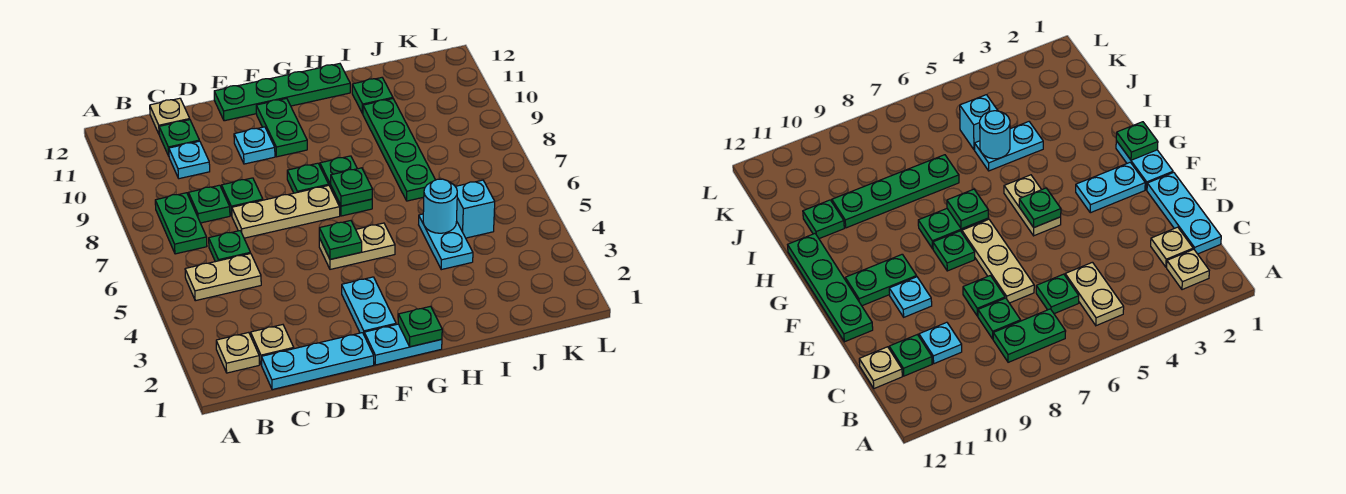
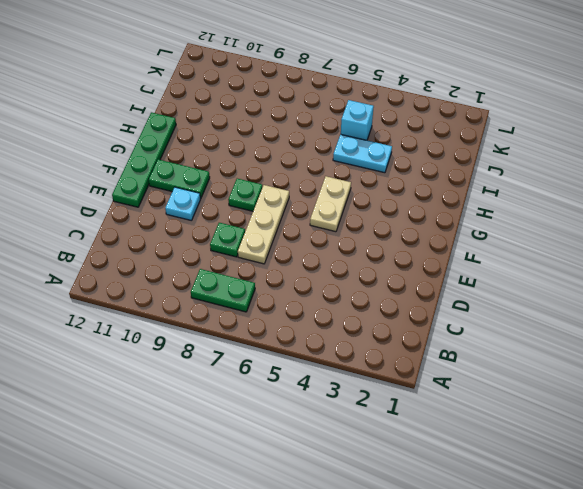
none -> tan 1x1 plate [216,332,259,373]
none -> tan 1x2 plate [185,253,261,301]
none -> cyan 1x3 plate [261,333,374,390]

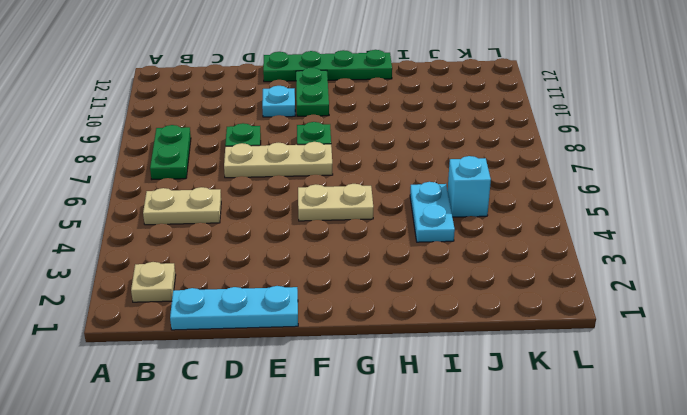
none -> tan 1x1 plate [251,325,294,365]
none -> green 1x1 plate [209,231,250,262]
none -> green 1x1 plate [189,185,230,223]

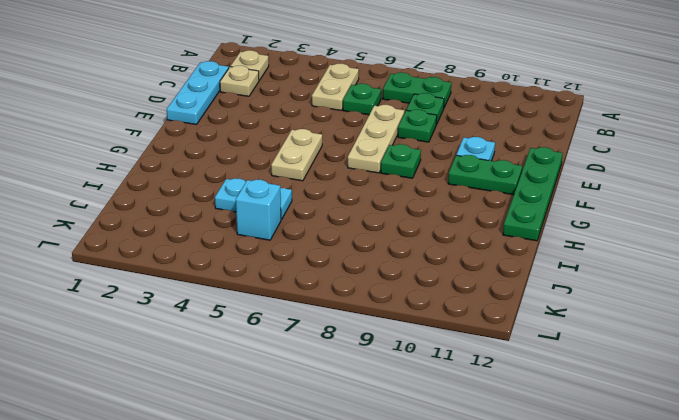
none -> cyan 1x1 plate [169,141,210,179]
none -> green 1x1 plate [159,120,199,156]
none -> tan 1x1 plate [150,98,190,135]

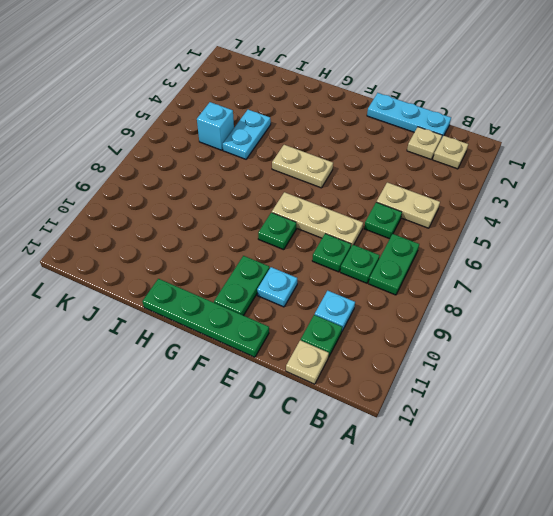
none -> cyan 1x2 plate [364,324,442,365]
none -> cyan 1x2 plate [342,277,396,334]
none -> green 1x2 plate [320,156,372,216]

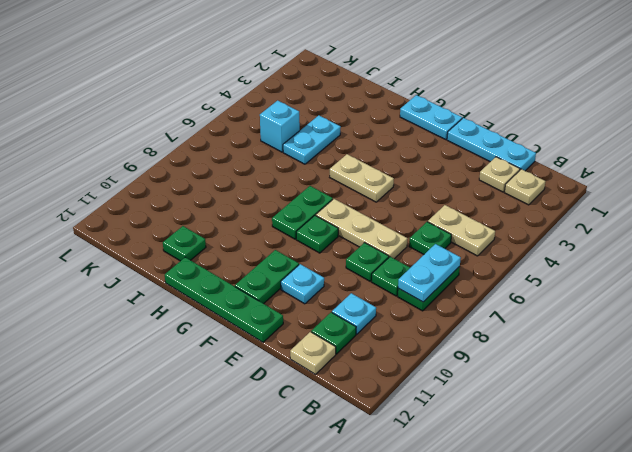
cyan 1x2 plate [398,244,461,302] -> cyan 1x2 plate moved to [342,277,396,334]
none -> green 1x4 plate [363,99,435,201]
none -> green 1x1 plate [319,221,362,259]
none -> green 1x1 plate [398,306,442,347]

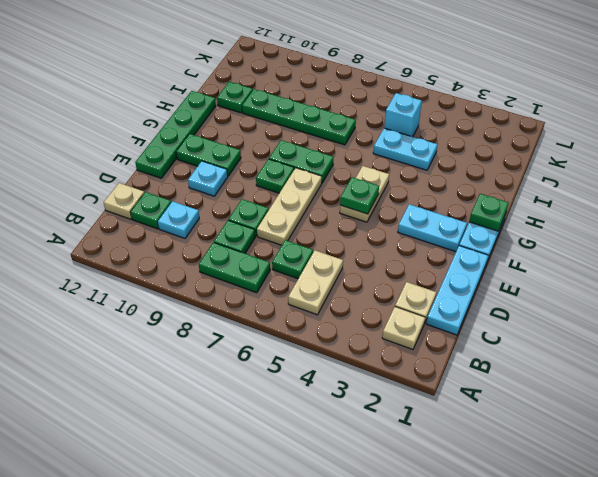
none -> green 1x1 plate [331,168,373,206]
none -> cyan 1x1 round brick [423,179,457,233]

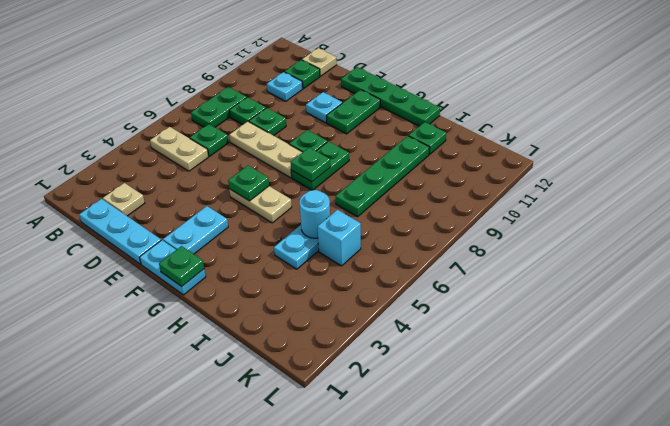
none -> tan 1x1 plate [216,332,259,373]

